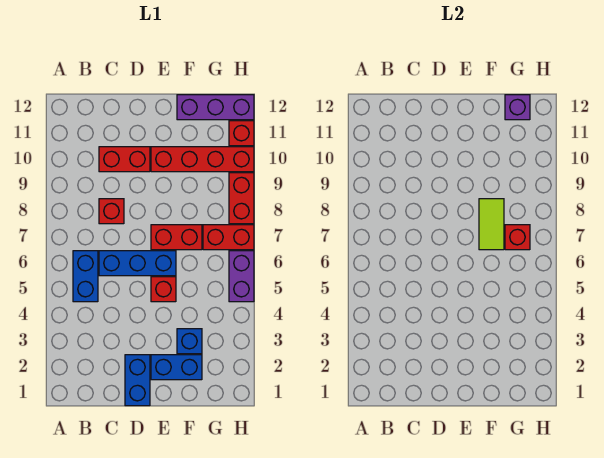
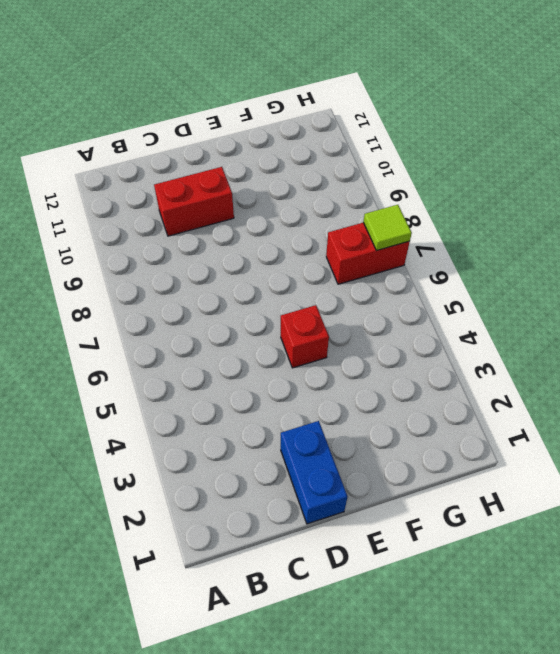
lime 1x1 tile [363,205,412,251] -> none
none -> blue 1x2 brick [73,251,98,302]
none -> blue 1x3 brick [99,251,176,276]
none -> red 1x1 brick [99,199,124,224]

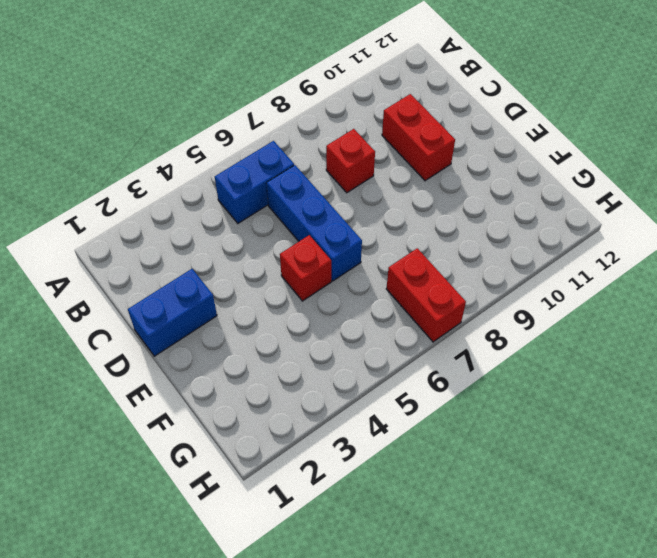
none -> blue 1x2 brick [151,355,202,380]
none -> red 1x2 brick [151,225,202,250]
none -> red 1x4 brick [151,147,254,172]

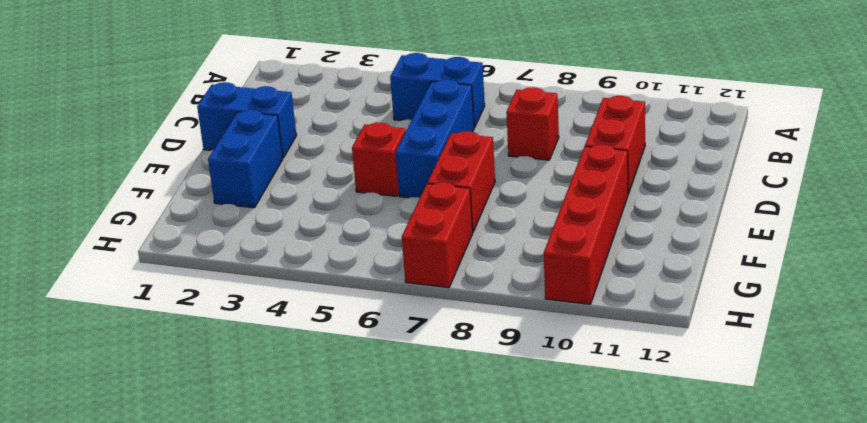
none -> blue 1x1 brick [177,329,202,354]
none -> purple 1x3 brick [177,95,254,120]
none -> purple 1x2 brick [229,251,254,302]

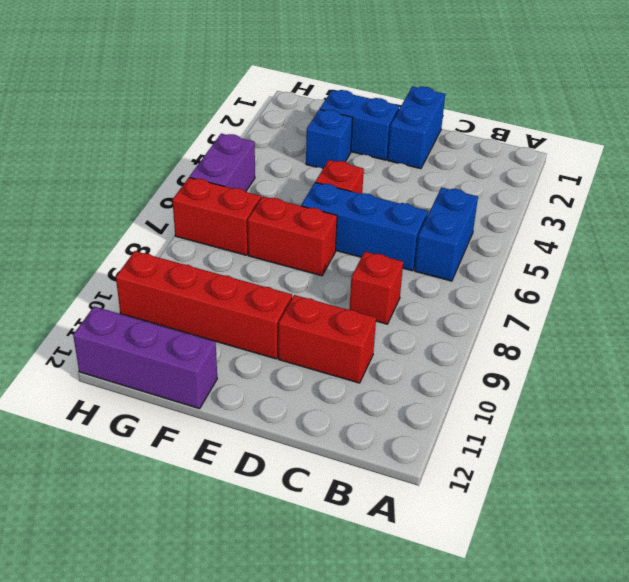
none -> red 1x2 brick [229,173,254,224]
none -> red 1x1 brick [229,121,254,146]
none -> lime 1x2 tile [479,199,504,250]

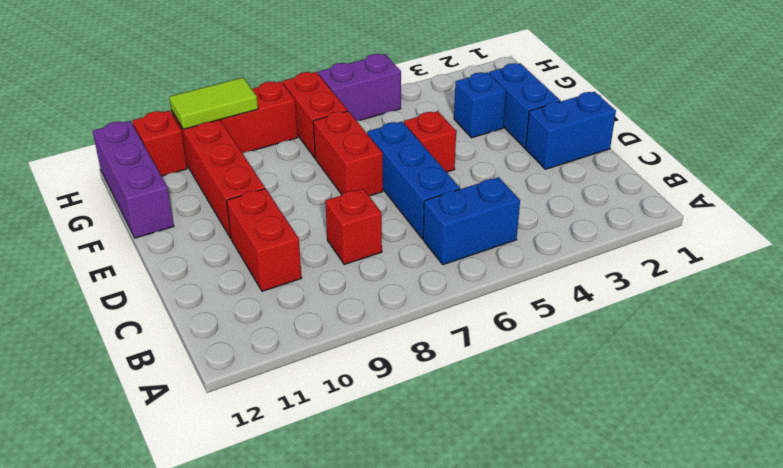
lime 1x2 tile [169,78,258,129] -> lime 1x2 tile moved to [479,199,504,250]
none -> red 1x1 brick [505,225,530,250]
none -> purple 1x1 brick [505,95,530,120]

